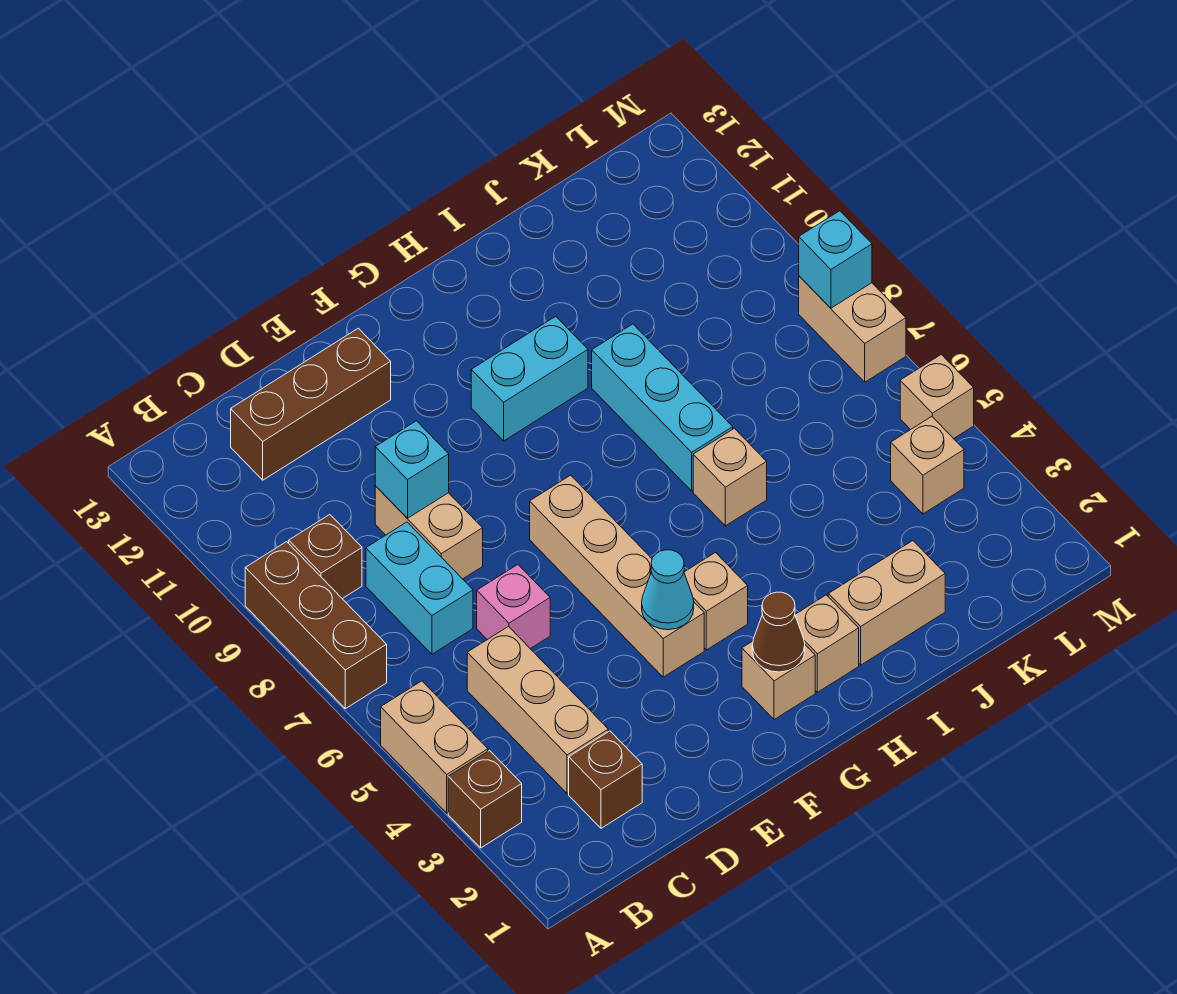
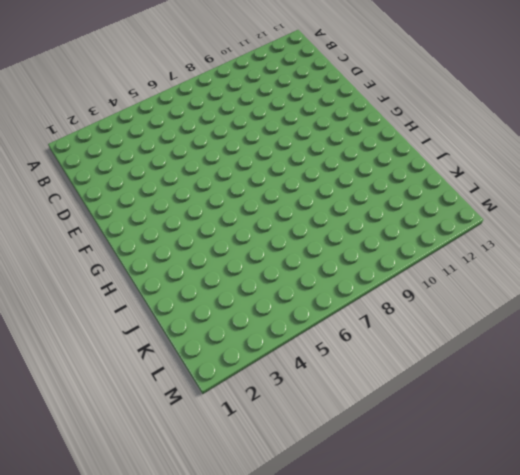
none -> brown 1x1 brick [448,751,522,848]
none -> tan 1x2 brick [381,681,488,813]
none -> brown 1x3 brick [245,542,387,709]

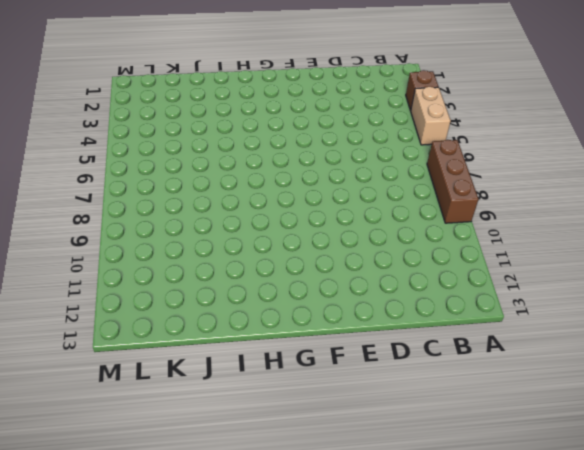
none -> brown 1x1 brick [289,515,362,599]
none -> brown 1x1 brick [569,731,642,828]
none -> tan 1x3 brick [467,627,608,794]

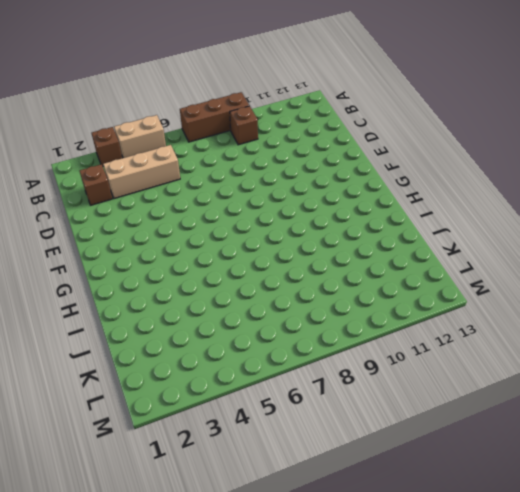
none -> cyan 1x2 brick [366,522,473,654]
none -> brown 1x3 brick [231,328,391,480]
none -> pink 1x1 brick [477,565,550,649]

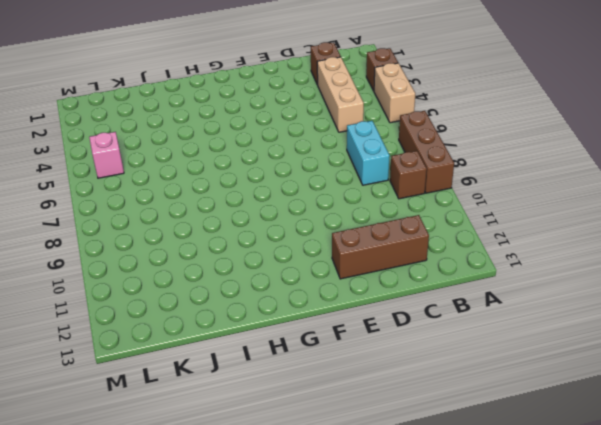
pink 1x1 brick [89,132,124,178] -> pink 1x1 brick moved to [477,565,550,649]
none -> tan 1x2 brick [375,486,483,579]
none -> tan 1x4 brick [530,475,704,677]
none -> tan 1x1 brick [742,641,815,720]

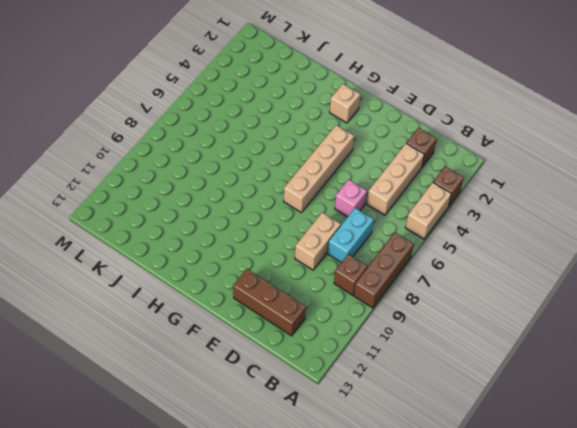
none -> tan 1x1 brick [684,553,748,650]
none -> cyan 1x2 brick [471,316,588,441]
none -> tan 1x1 brick [795,595,859,692]

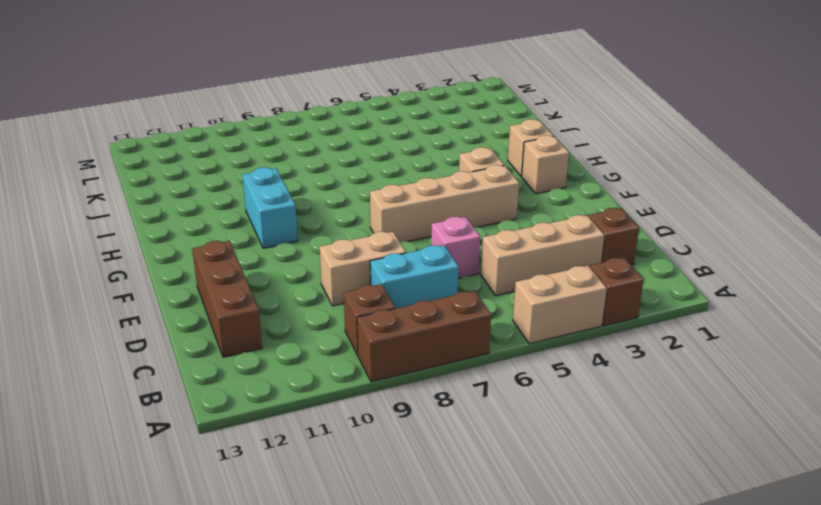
none -> tan 1x2 brick [828,541,945,665]
none -> tan 1x1 brick [693,428,767,526]
none -> cyan 1x3 brick [592,324,733,491]

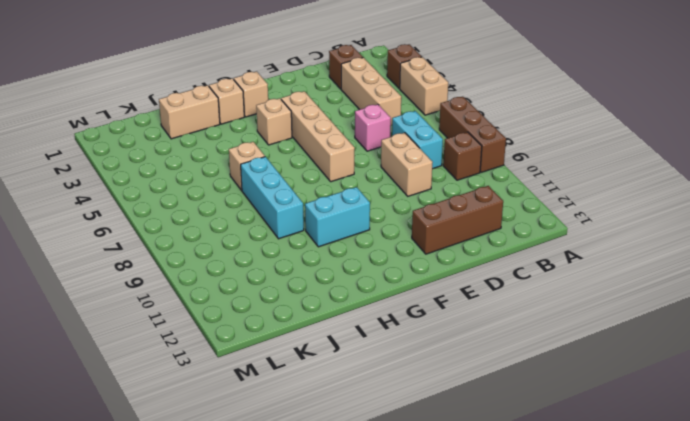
none -> tan 1x1 brick [891,417,964,514]
none -> tan 1x1 brick [900,354,974,439]
none -> tan 1x2 brick [799,276,906,382]

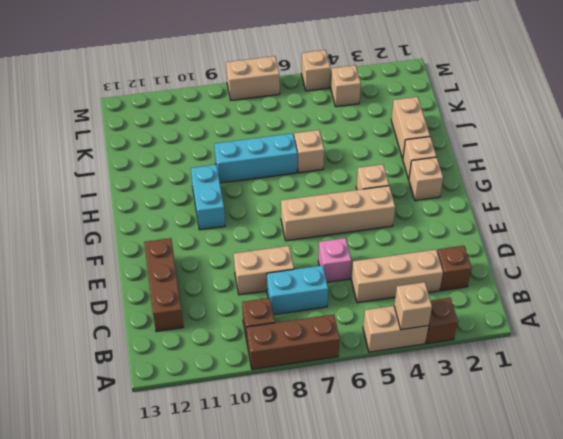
tan 1x1 brick [394,282,432,330] -> none
none -> cyan 1x1 brick [375,421,449,518]
none -> cyan 1x1 cone [642,550,694,630]
none -> brown 1x1 cone [752,592,805,672]

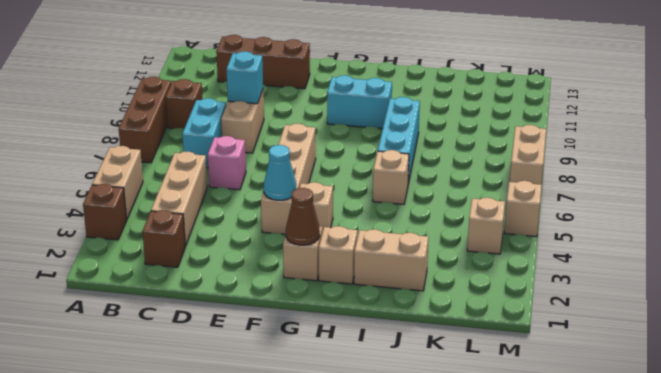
none -> cyan 1x1 brick [799,211,872,308]

